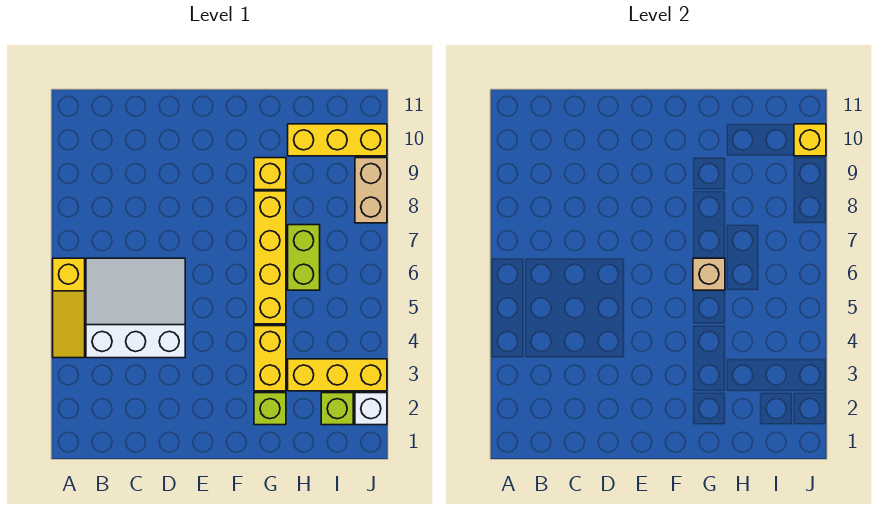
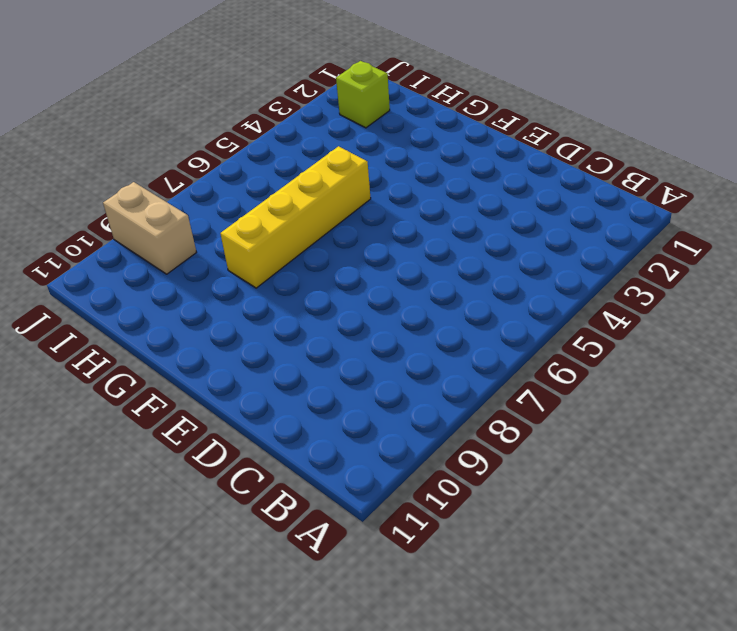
tan 1x2 brick [103,182,197,274] -> tan 1x2 brick turned to [355,158,387,223]
none -> yellow 1x3 slope [53,258,85,358]
none -> white 3x3 slope [86,258,185,358]
none -> lime 1x1 brick [254,393,286,425]

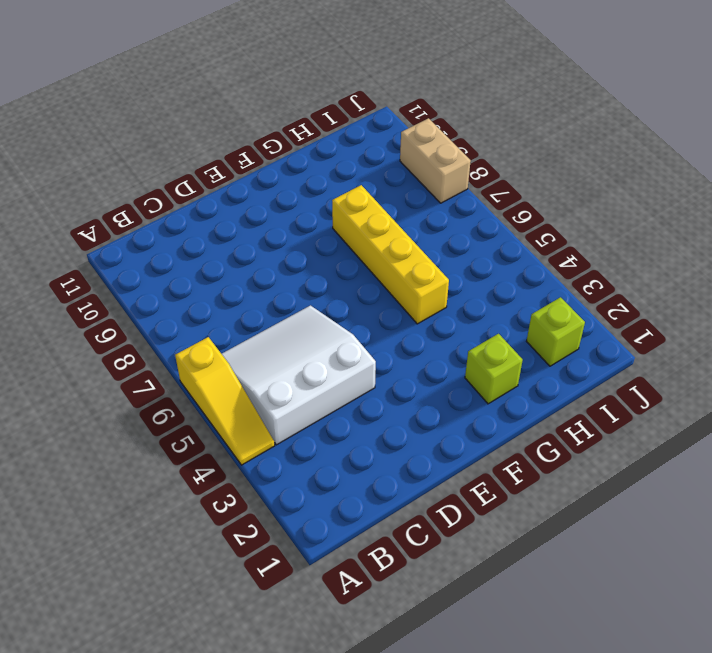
none -> yellow 1x2 brick [254,326,286,391]
none -> yellow 1x1 brick [254,158,286,190]
none -> yellow 1x3 brick [288,359,387,391]

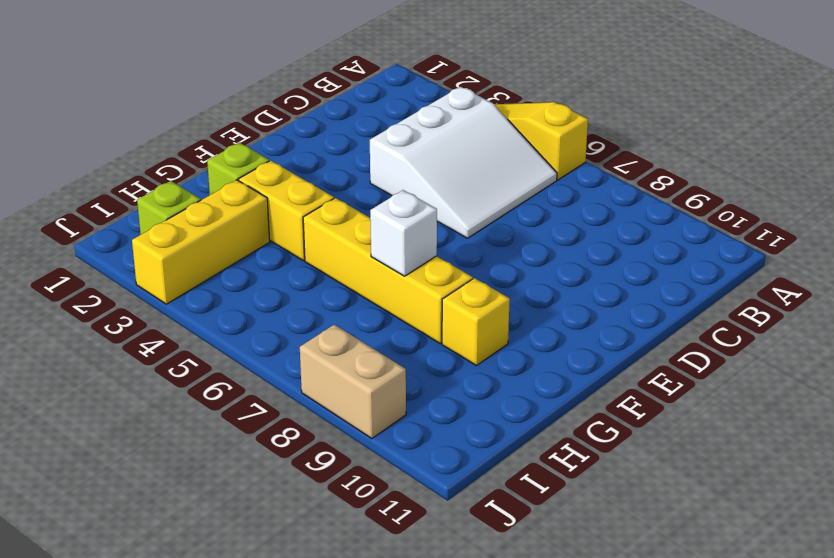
white 1x1 brick [370,190,437,276] -> white 1x1 brick moved to [355,393,387,425]
none -> lime 1x2 brick [288,225,320,290]
none -> yellow 1x3 brick [288,124,387,156]
none -> tan 1x1 brick [693,258,725,290]

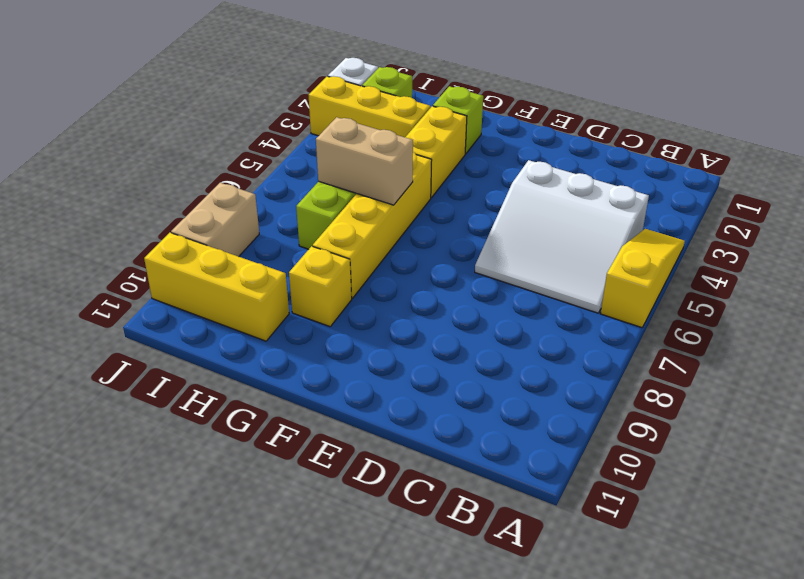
tan 1x2 brick [316,117,413,205] -> tan 1x1 brick [693,258,725,290]
none -> yellow 1x1 brick [794,124,826,156]

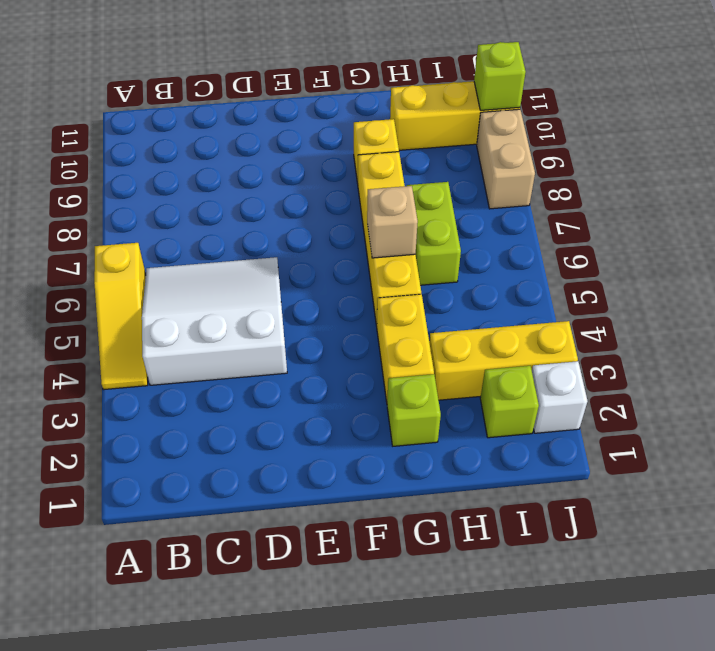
lime 1x1 brick [474,42,526,110] -> yellow 1x1 brick [794,124,826,156]

